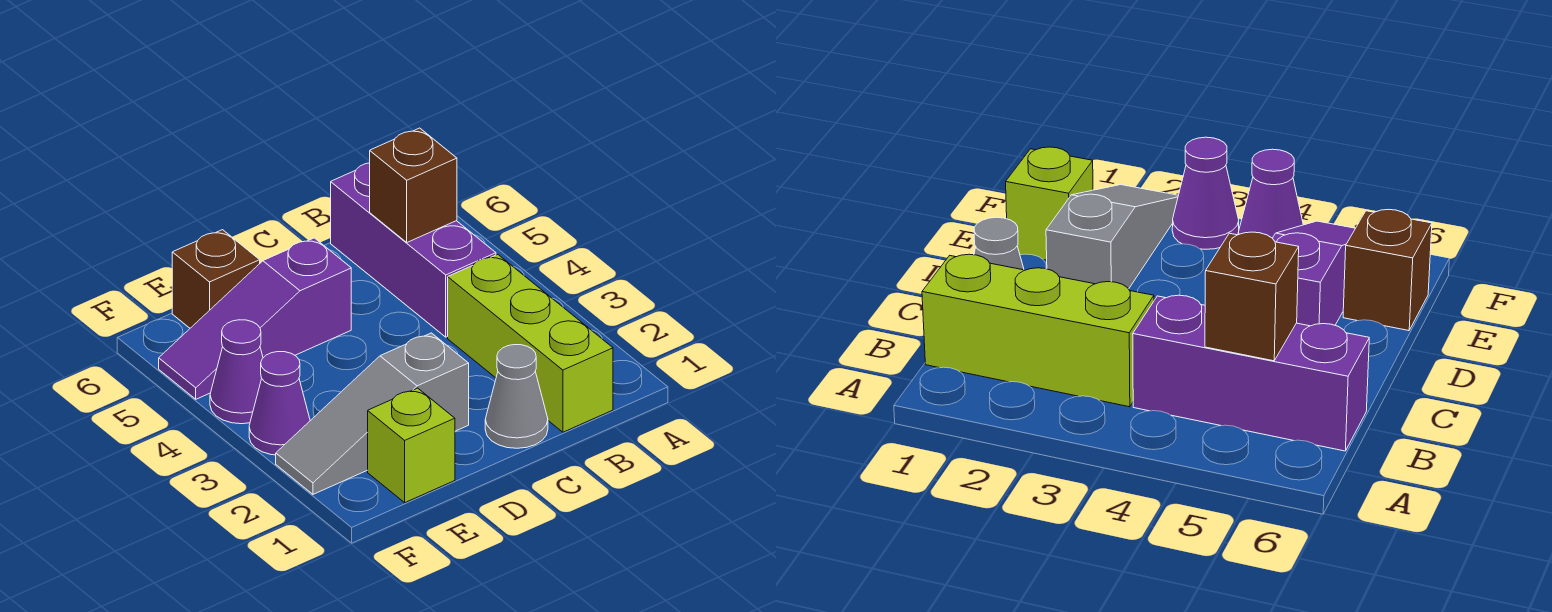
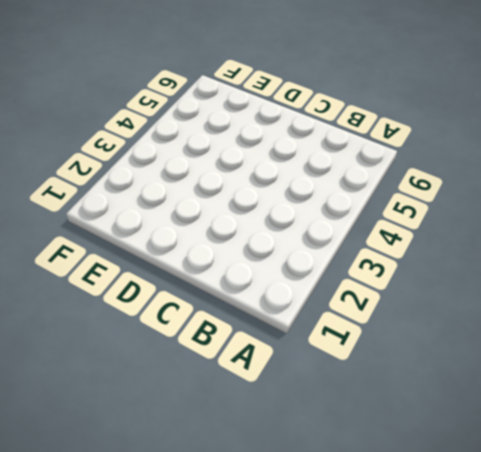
none -> lime 1x3 brick [448,254,613,432]
none -> purple 1x3 brick [331,163,496,337]

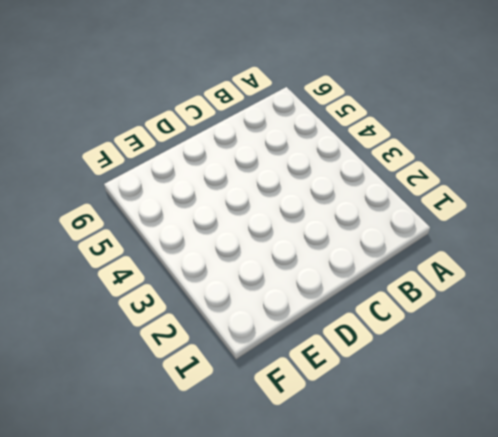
none -> lime 1x3 brick [448,254,613,432]
none -> purple 1x3 brick [331,163,496,337]

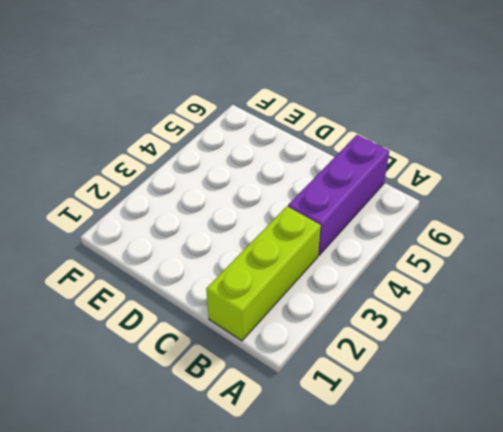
none -> grey 1x1 cone [485,345,548,448]
none -> grey 1x3 slope [276,333,469,494]

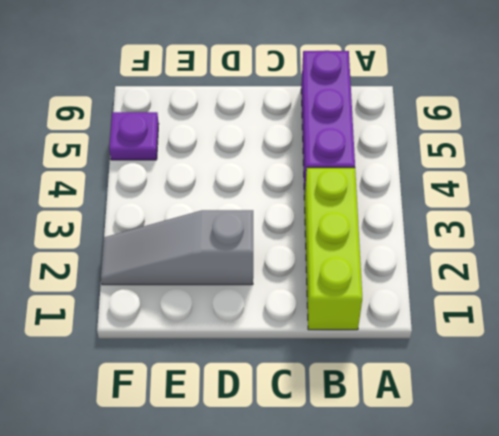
purple 1x1 plate [109,112,159,160] -> purple 1x3 slope [159,238,351,399]
none -> grey 1x1 cone [485,345,548,448]
none -> lime 1x1 brick [368,388,455,502]

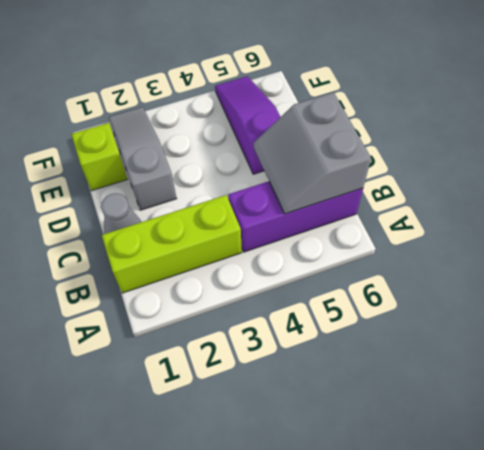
grey 2x2 slope [254,92,371,214] -> brown 1x1 brick [370,128,457,242]
none -> brown 1x1 brick [172,230,260,328]
none -> purple 1x1 cone [249,352,310,455]

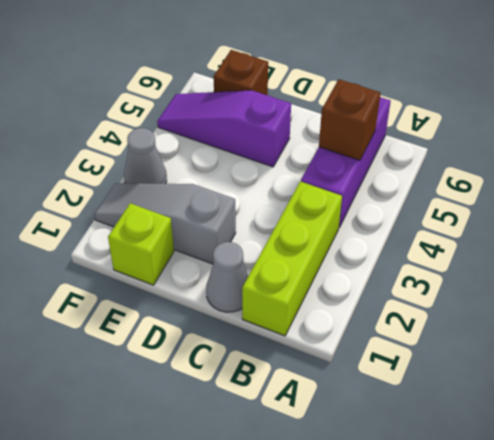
grey 1x1 cone [124,128,167,184] -> purple 1x1 cone [249,352,310,455]
none -> purple 1x1 cone [210,320,263,424]

